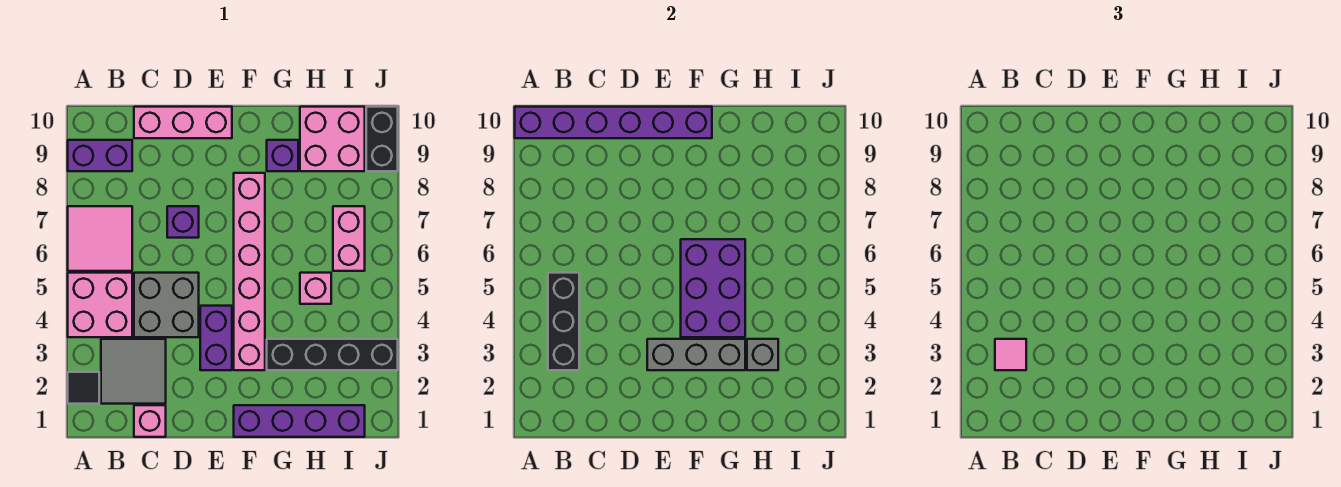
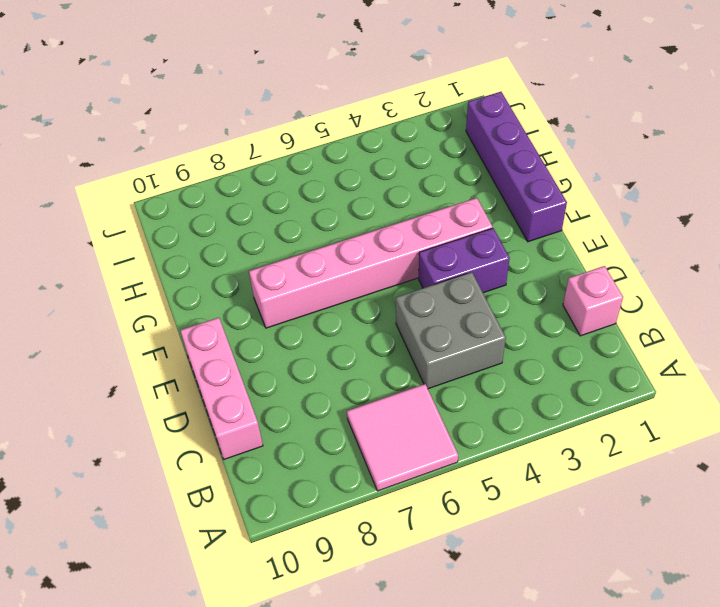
none -> black 1x1 tile [68,372,99,404]
none -> pink 2x2 brick [68,273,132,337]
none -> purple 1x2 brick [68,140,132,171]

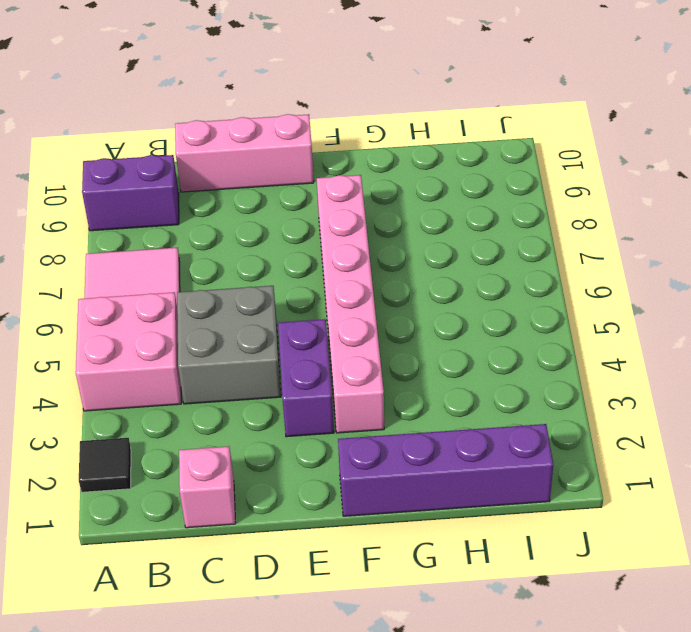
none -> grey 2x2 tile [101,339,166,404]
none -> purple 1x1 brick [167,206,199,238]
none -> black 1x4 brick [267,339,398,370]

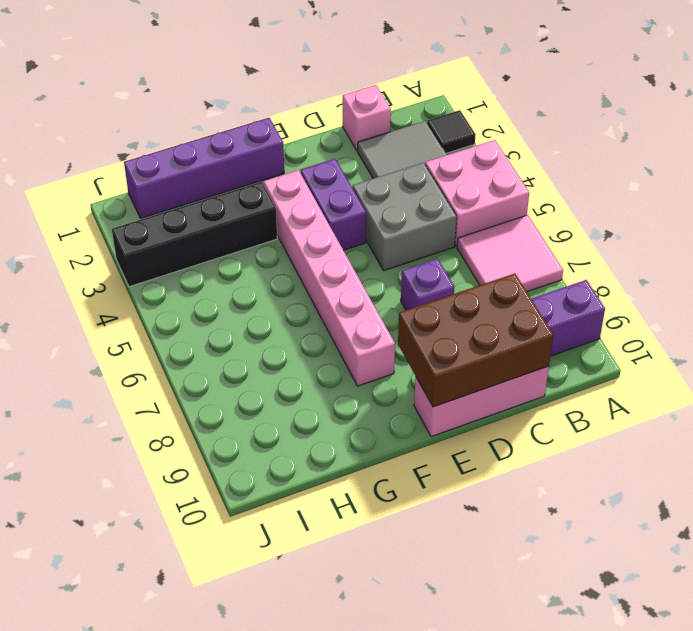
brown 2x3 brick [398,274,553,407] -> purple 1x6 brick [515,107,712,138]
none -> purple 1x1 brick [267,140,298,171]
none -> pink 1x1 brick [300,273,331,304]
none -> pink 2x2 brick [300,107,365,171]

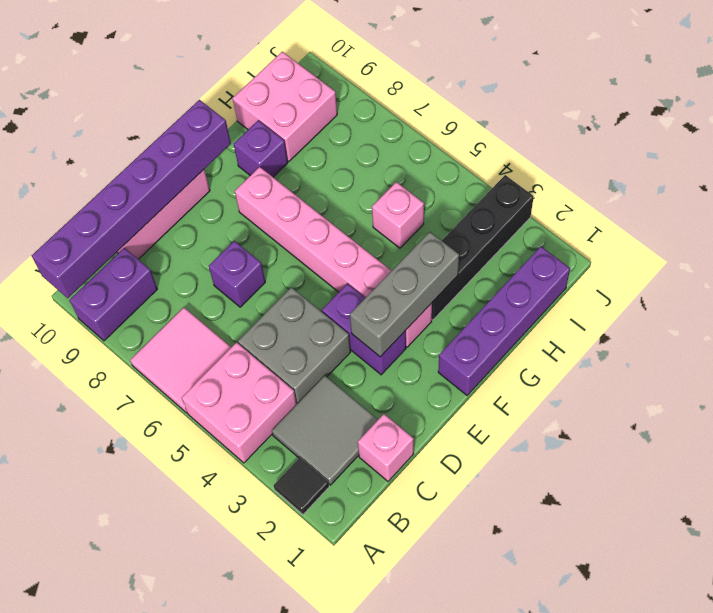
none -> pink 1x2 brick [333,206,365,271]
none -> black 1x2 brick [366,107,398,171]
none -> black 1x3 brick [548,273,579,370]

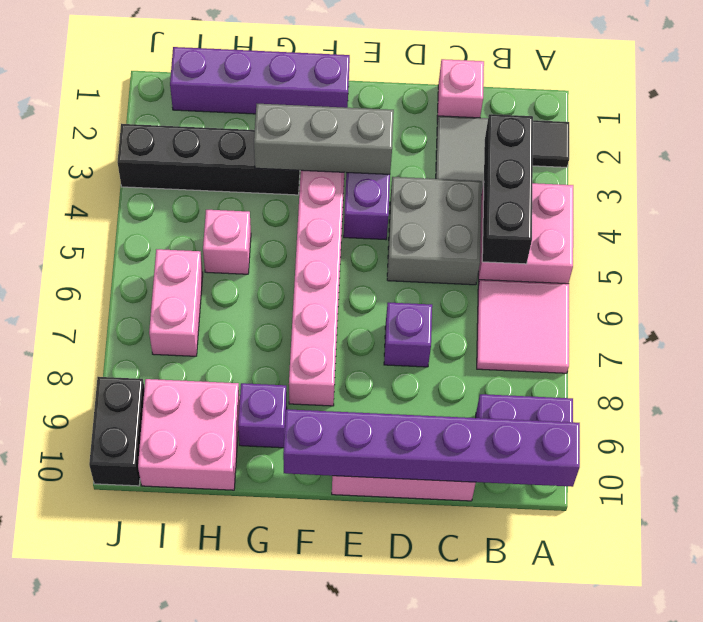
none -> purple 2x3 brick [681,239,745,337]
none -> grey 1x1 brick [747,339,778,370]
none -> pink 1x1 tile [995,339,1026,370]

